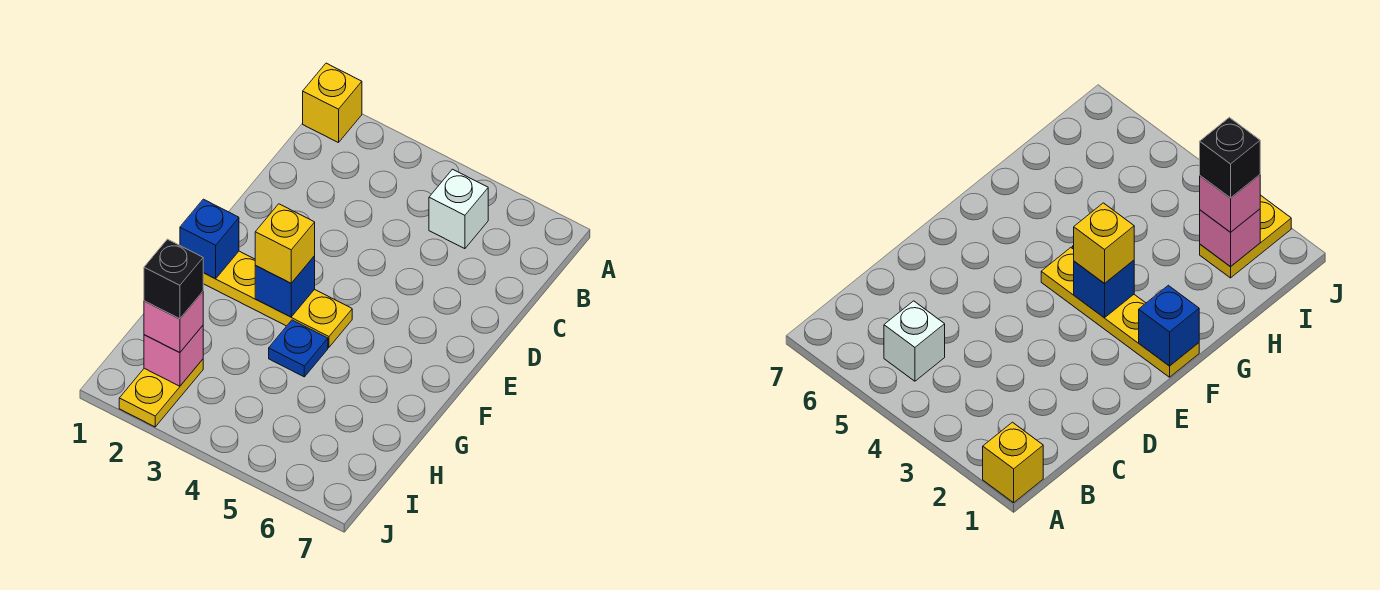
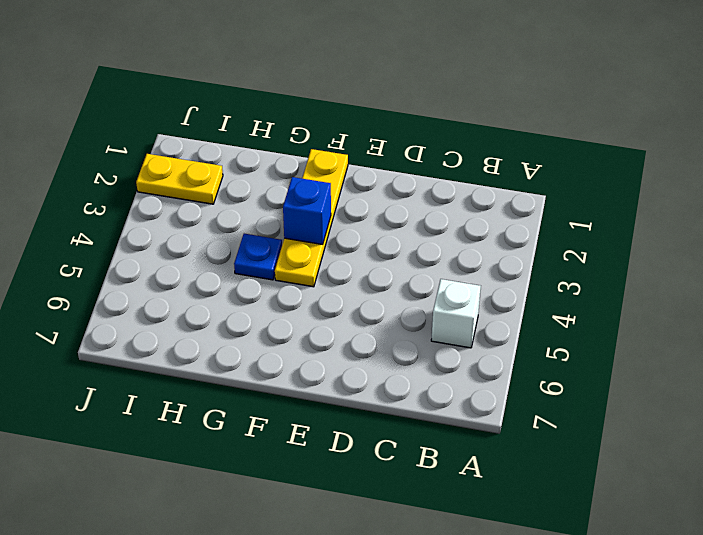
none -> yellow 1x1 brick [303,63,362,143]
none -> blue 1x1 brick [180,199,239,279]

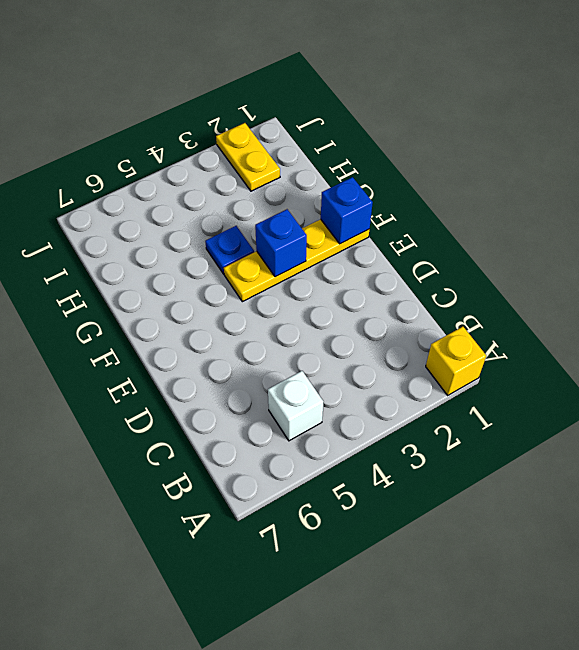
none -> pink 1x1 brick [144,326,203,386]
none -> yellow 1x1 brick [255,204,315,283]

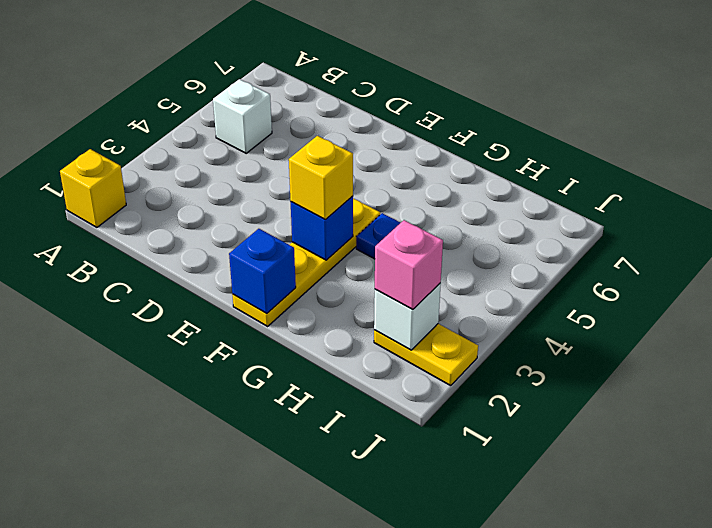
white 1x1 brick [374,283,441,350] -> pink 1x1 brick [144,326,203,386]
none -> black 1x1 brick [144,239,203,319]

